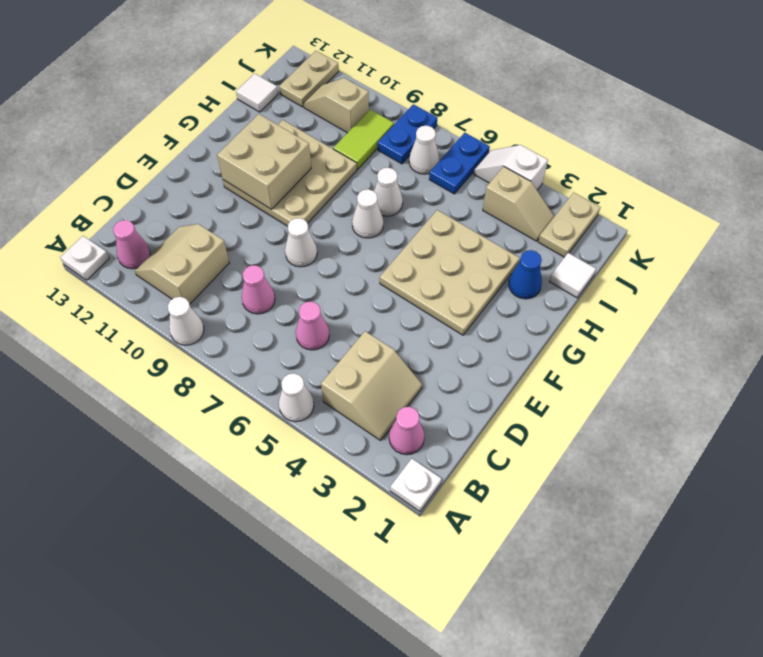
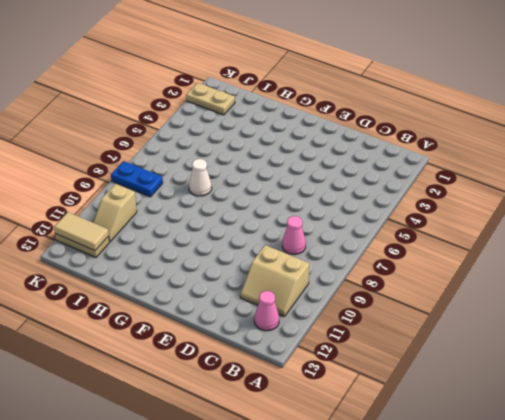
tan 1x2 tile [54,212,109,251] -> none
none -> white 1x1 plate [390,459,441,511]
none -> white 1x1 cone [279,373,314,422]
none -> white 1x1 cone [168,297,204,345]

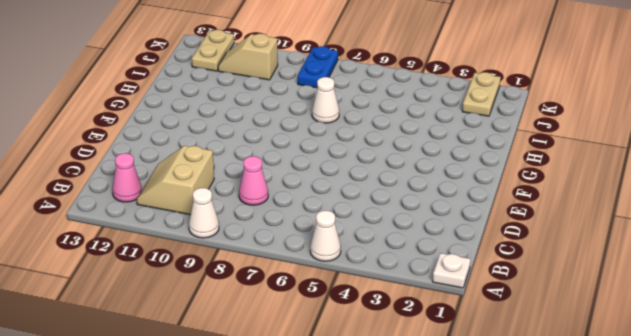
none -> white 1x1 plate [60,236,109,280]
none -> pink 1x1 cone [389,407,425,455]
none -> tan 2x2 slope [321,331,422,440]

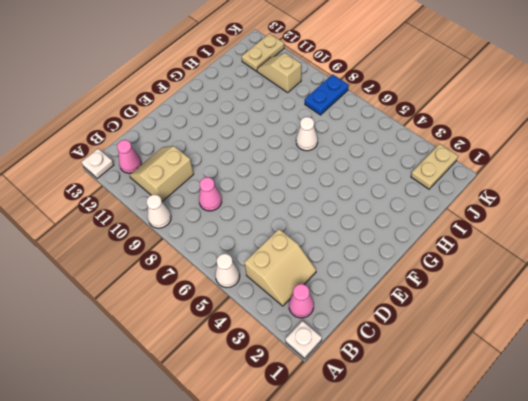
none -> pink 1x1 cone [296,302,329,350]
none -> white 1x1 cone [285,218,317,267]
none -> tan 3x3 plate [380,210,520,335]

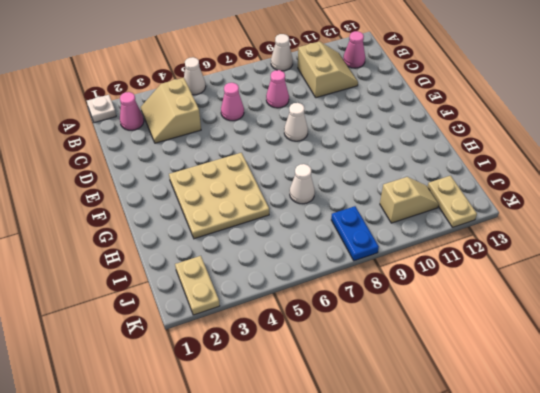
none -> white 1x1 plate [60,236,109,280]
none -> tan 3x3 plate [223,120,357,226]
none -> white 1x1 cone [352,189,383,238]

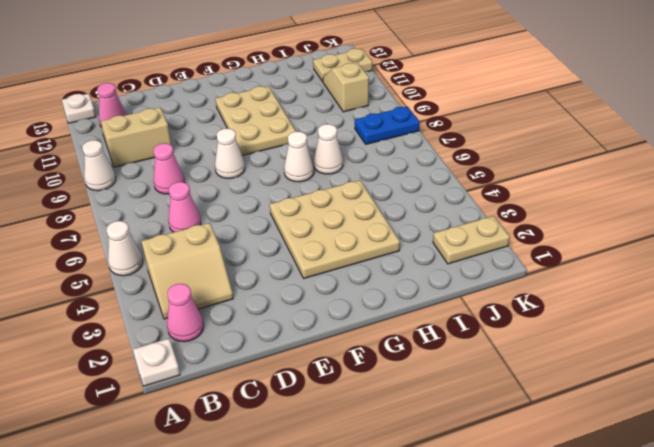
tan 2x3 plate [216,86,296,156] -> tan 3x3 plate [223,120,357,226]
none -> blue 1x1 cone [509,250,542,299]
none -> white 1x1 tile [549,253,596,298]
none -> lime 1x2 tile [333,110,394,169]

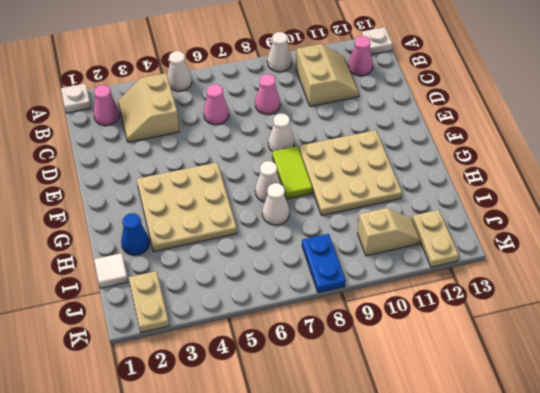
lime 1x2 tile [272,146,312,199] -> lime 1x2 tile moved to [333,110,394,169]
none -> white 1x1 tile [236,74,278,112]
none -> tan 1x2 slope [483,166,554,241]
none -> blue 1x2 plate [429,133,490,194]

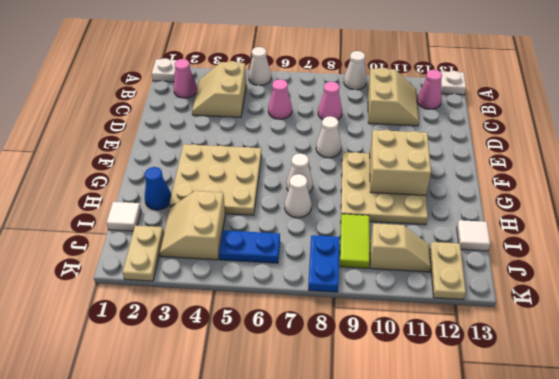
tan 2x2 slope [160,191,225,260] -> tan 1x2 slope [483,166,554,241]
blue 1x2 plate [219,230,280,263] -> blue 1x2 plate turned to [429,133,490,194]
none -> white 1x1 cone [409,126,439,174]
none -> white 1x2 slope [474,145,548,190]

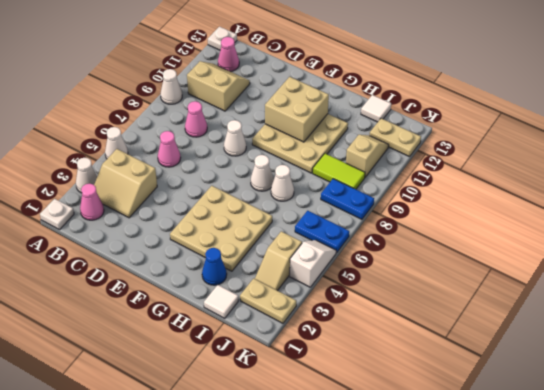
white 1x1 cone [76,158,97,193] -> white 1x1 cone moved to [409,126,439,174]

